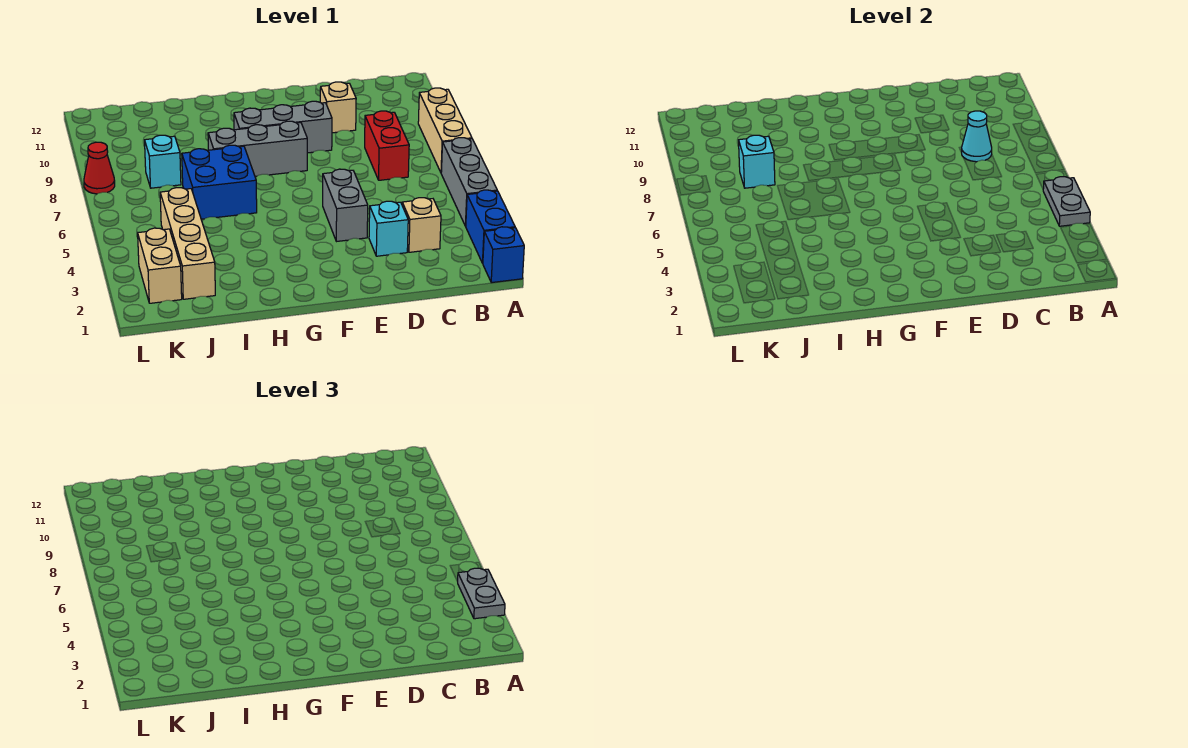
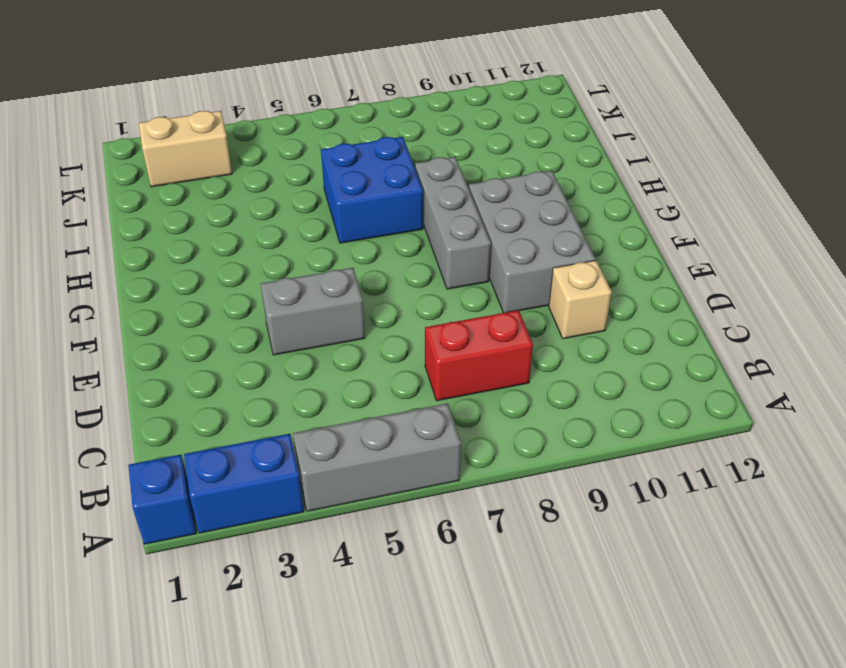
grey 2x3 brick [469,171,595,313] -> grey 1x3 brick [234,101,332,153]
none -> tan 1x3 brick [418,88,472,172]
none -> tan 1x1 brick [402,198,441,252]
none -> cyan 1x1 brick [369,201,408,256]

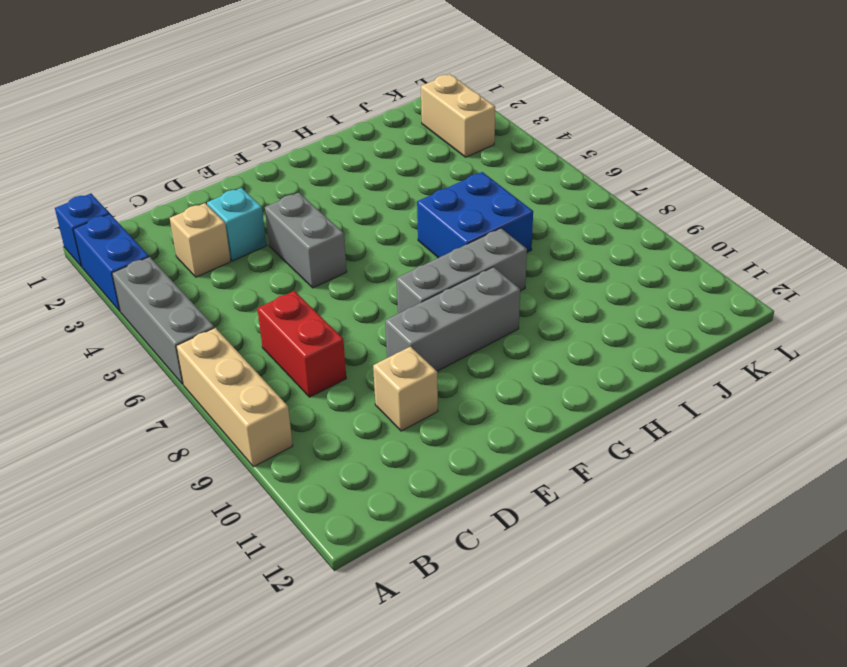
none -> tan 1x4 brick [160,188,215,299]
none -> cyan 1x1 brick [145,135,181,188]
none -> red 1x1 cone [84,142,115,194]

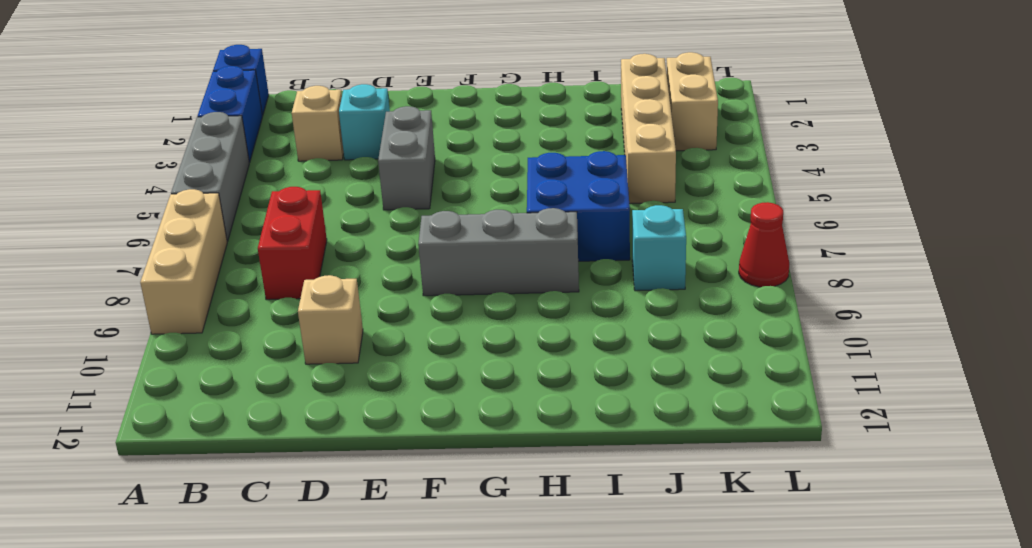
none -> grey 1x3 brick [234,101,332,153]
none -> grey 1x2 plate [1043,177,1090,226]
none -> cyan 1x1 cone [962,111,992,162]

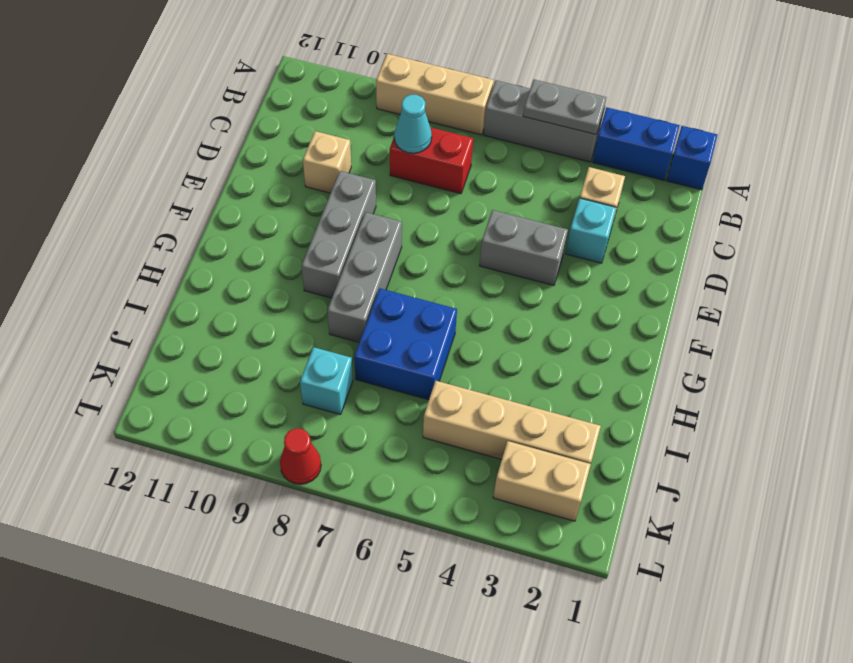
none -> cyan 1x1 brick [739,135,775,188]
none -> grey 1x2 plate [457,568,505,619]

